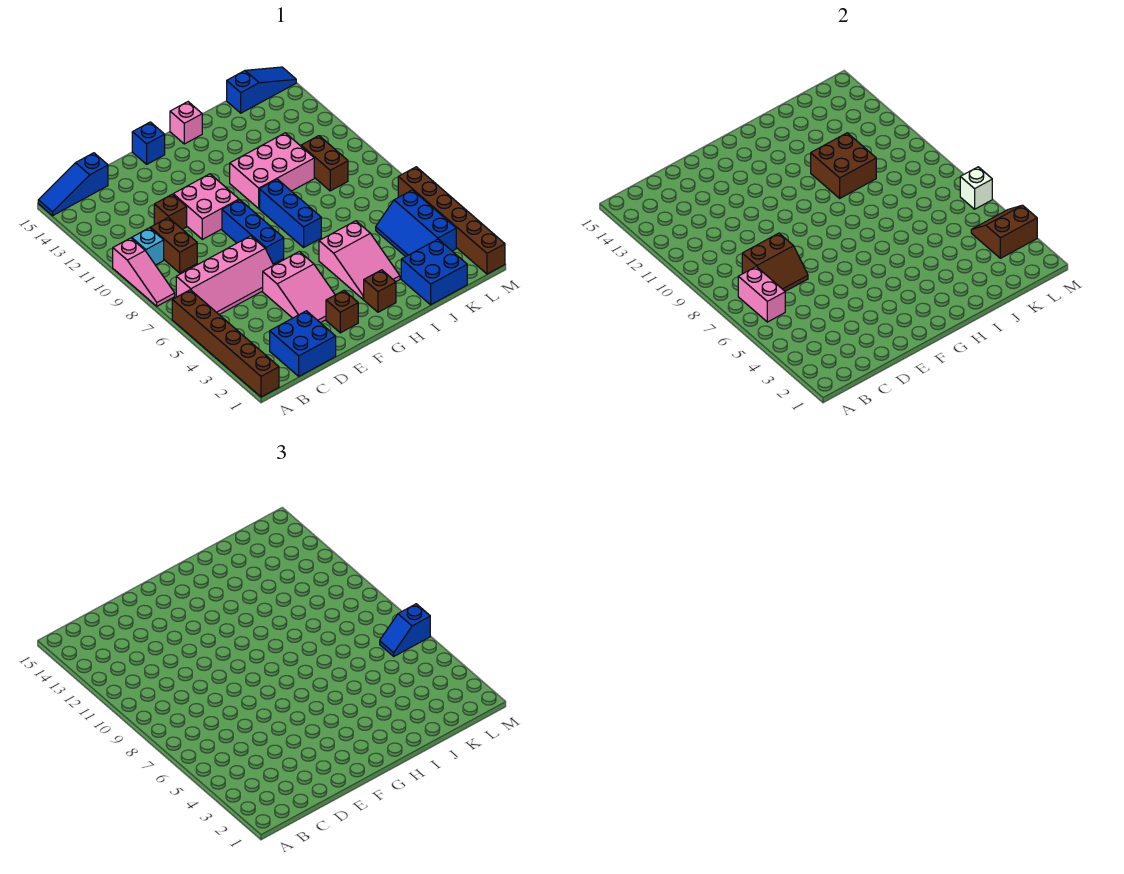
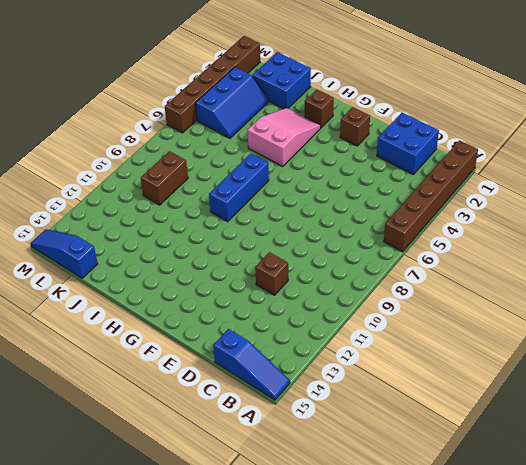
none -> pink 1x3 slope [113,238,175,306]
none -> pink 2x4 slope [176,236,273,315]
none -> cyan 1x1 brick [132,228,164,265]

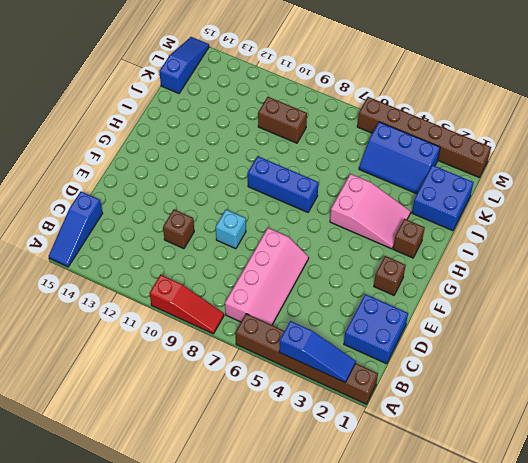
blue 1x3 slope [279,321,356,383] -> none
red 1x3 slope [150,275,224,334] -> pink 1x3 slope [113,238,175,306]
cyan 1x1 brick [216,210,246,249] -> cyan 1x1 brick moved to [132,228,164,265]
none -> brown 1x2 brick [150,217,197,273]
none -> pink 2x3 slope [263,252,335,323]
none -> pink 2x2 brick [173,174,239,239]

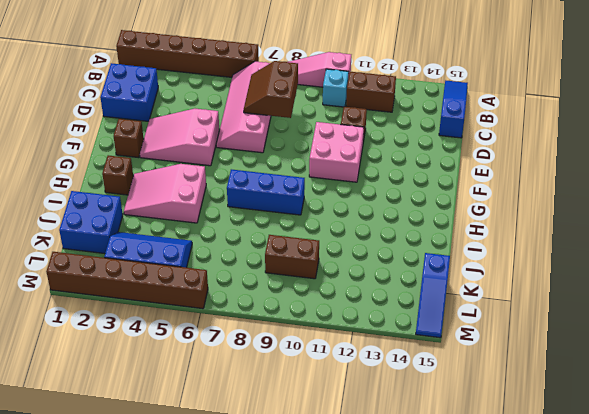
brown 1x2 brick [346,72,396,112] -> brown 1x2 brick moved to [150,217,197,273]
none -> blue 1x3 brick [222,200,284,264]
none -> blue 1x1 brick [132,122,165,164]
none -> pink 2x3 brick [230,133,314,209]

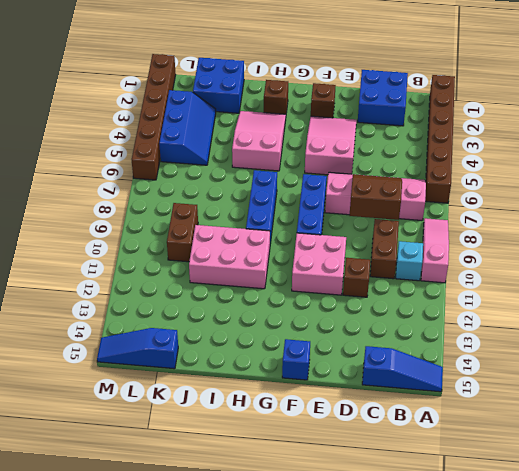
none -> pink 1x1 brick [170,102,202,144]
none -> pink 1x2 brick [738,267,785,322]
none -> brown 2x2 brick [811,133,876,198]

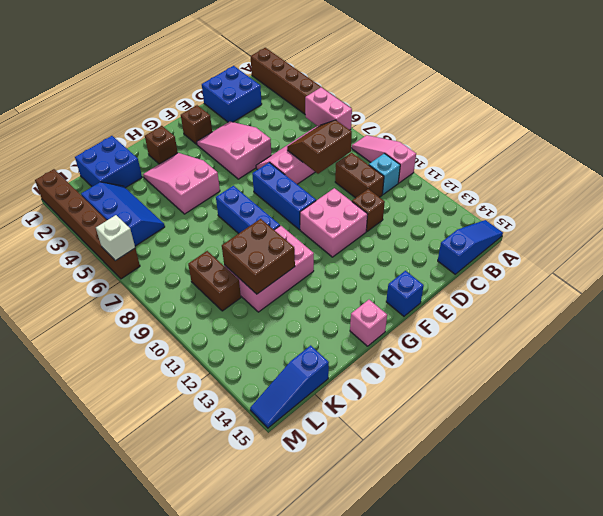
none -> brown 2x2 slope [971,205,1037,258]
none -> blue 1x2 slope [380,604,430,656]

